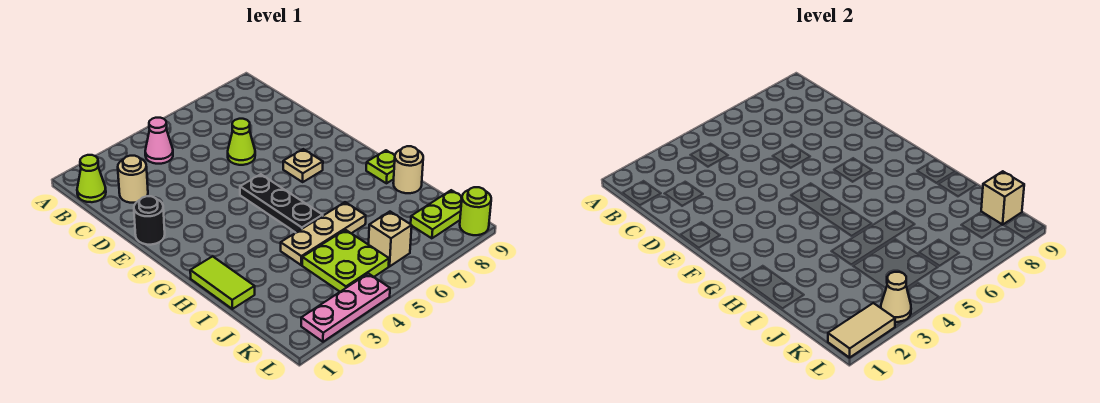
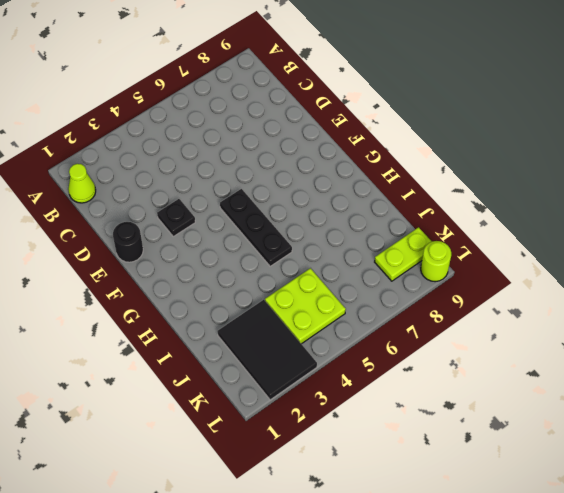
black 1x1 plate [157,199,195,236] -> none
black 2x3 tile [217,300,317,400] -> pink 1x3 plate [301,273,390,342]
none -> pink 1x1 cone [145,118,173,164]
none -> tan 1x1 round brick [118,156,148,203]
none -> lime 1x1 cone [228,119,255,165]

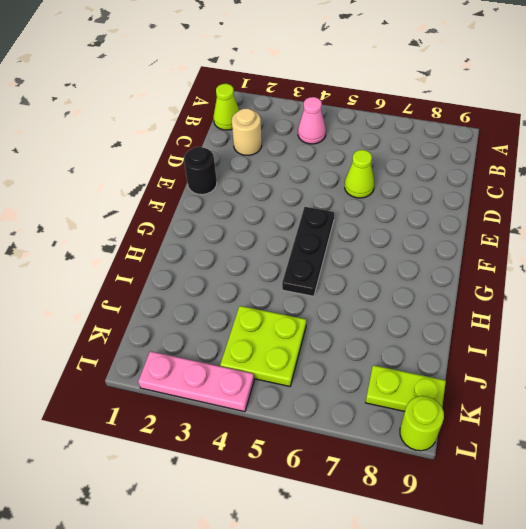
none -> tan 1x1 plate [283,149,323,182]
none -> lime 1x2 tile [190,256,255,309]
none -> lime 1x1 plate [366,150,395,183]

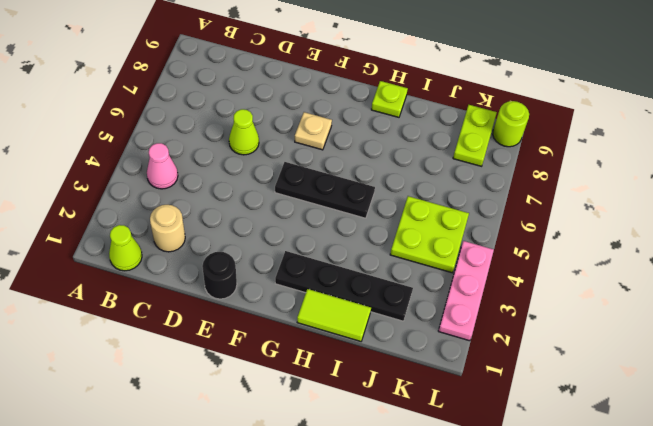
black 1x4 plate [275,251,413,321] -> none
none -> tan 1x3 plate [281,202,366,265]
none -> tan 1x1 round brick [393,146,423,193]
none -> tan 1x1 brick [369,212,412,266]

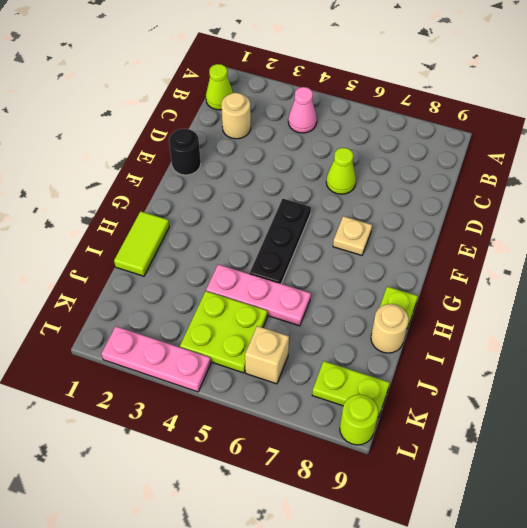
pink 1x3 plate [206,264,311,326] -> tan 1x3 plate [281,202,366,265]
none -> tan 1x1 brick [981,171,1024,225]
none -> tan 1x2 tile [828,303,895,358]
none -> tan 1x1 cone [881,272,911,322]

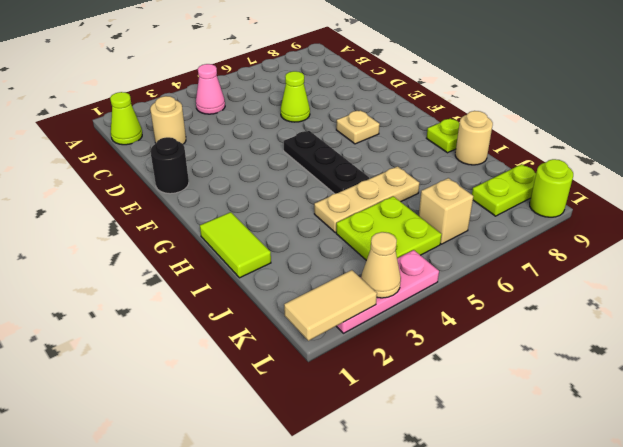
none -> tan 1x1 brick [981,171,1024,225]

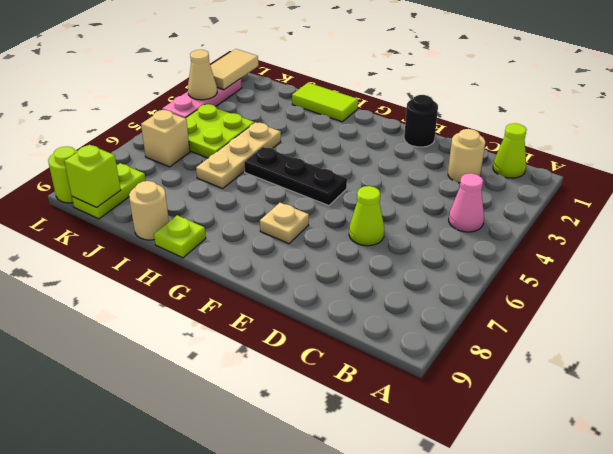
lime 1x1 brick [64,145,121,207] -> tan 1x1 brick [981,171,1024,225]

